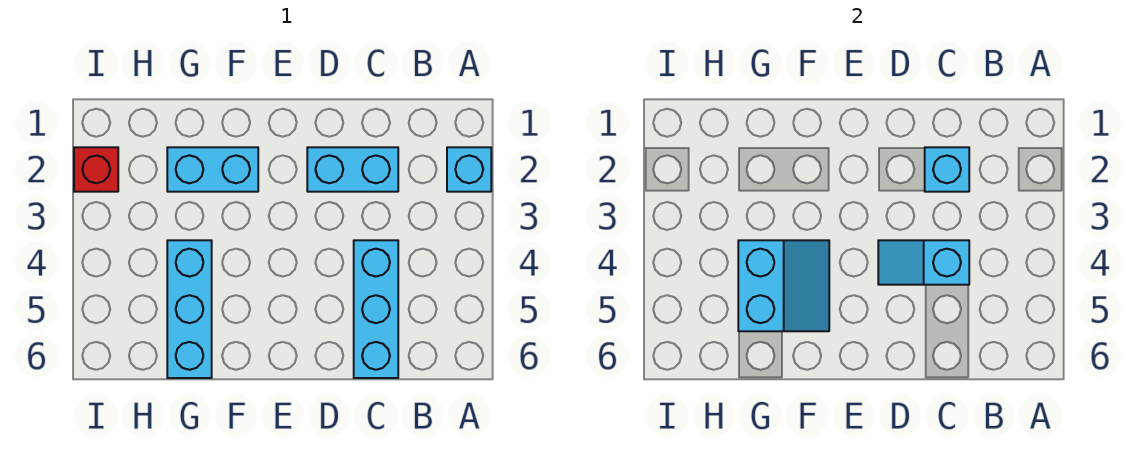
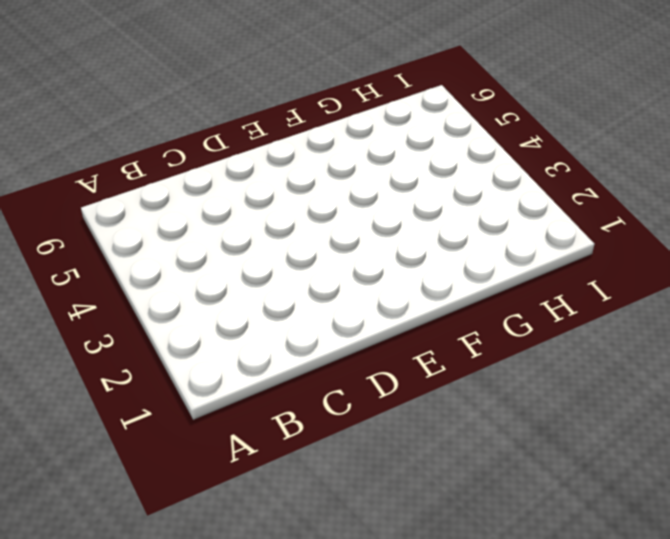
none -> cyan 1x1 brick [447,147,491,192]
none -> cyan 1x2 brick [307,147,398,192]

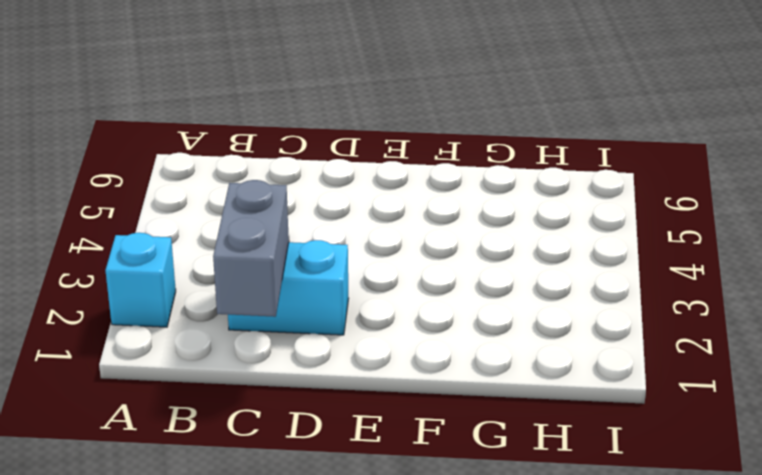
grey 1x2 brick [213,180,289,317] -> cyan 1x1 brick [925,147,969,192]
none -> cyan 1x3 brick [354,240,398,378]
none -> cyan 1x2 brick [167,147,258,192]

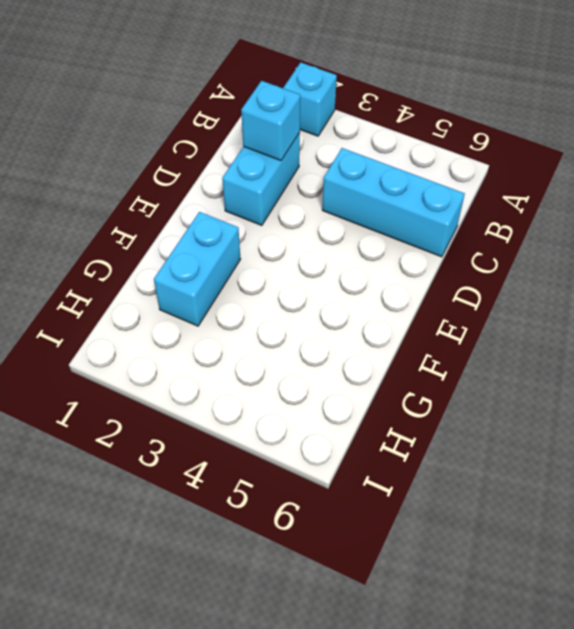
none -> cyan 1x3 brick [167,240,212,378]
none -> red 1x1 brick [74,147,118,192]

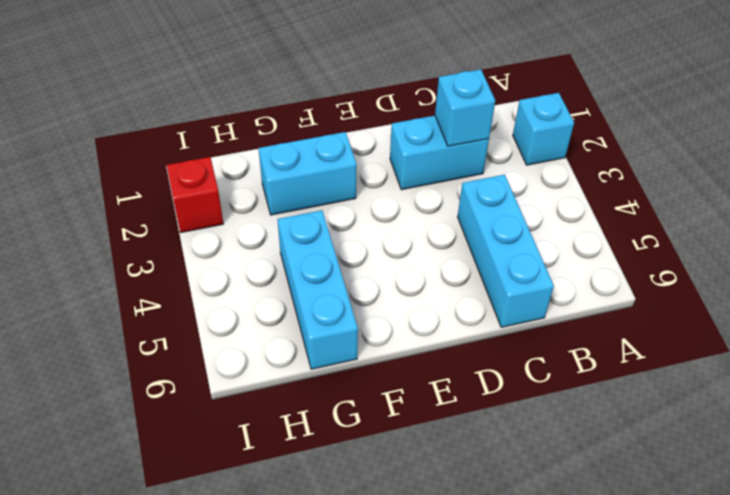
none -> cyan 1x2 slope [878,240,969,285]
none -> cyan 2x2 slope [738,240,829,331]

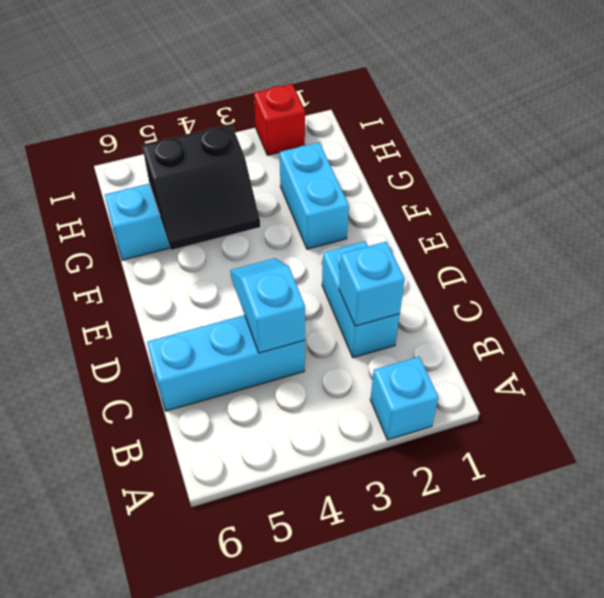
black 2x2 slope [142,124,260,250] -> cyan 2x2 slope [738,240,829,331]

